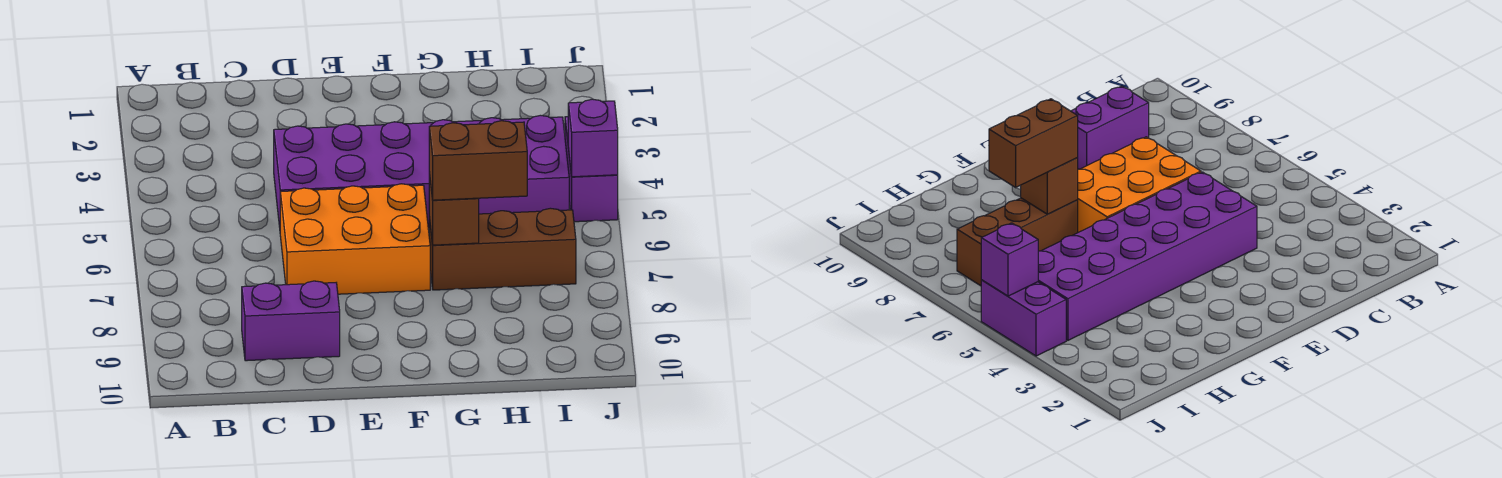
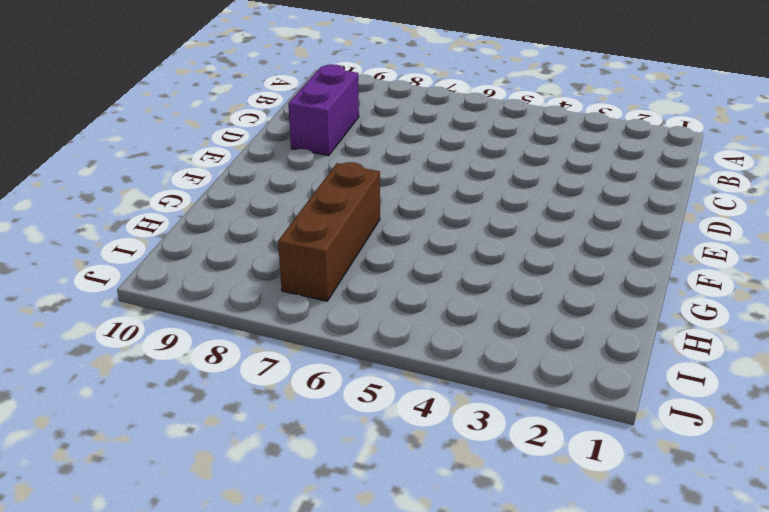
none -> purple 2x6 brick [274,115,569,228]
none -> orange 2x3 brick [280,184,430,294]

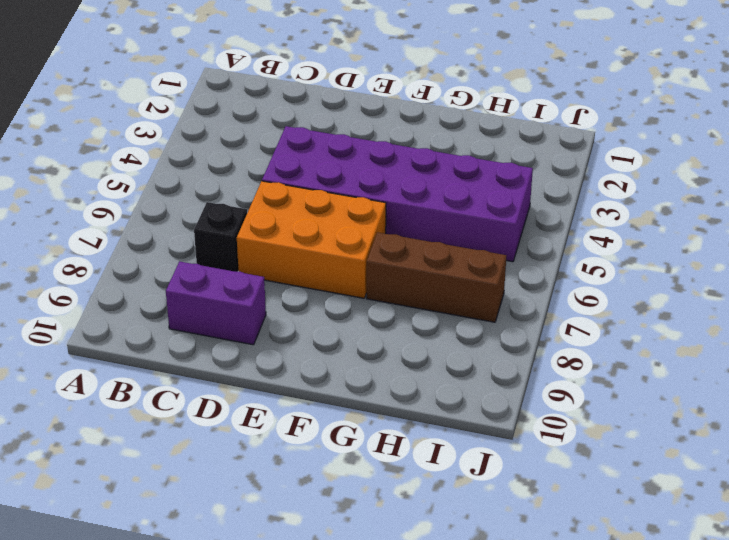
black 1x1 brick [194,202,247,272] -> none
none -> purple 1x2 brick [565,117,618,222]
none -> brown 1x1 brick [429,173,479,245]

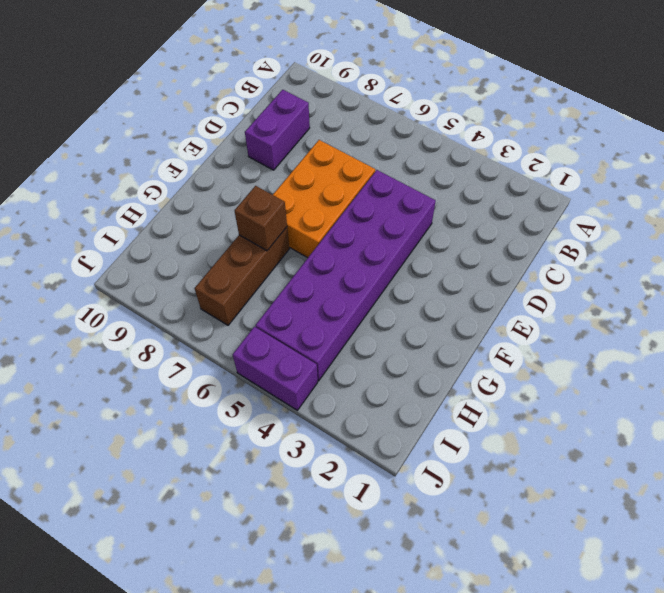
none -> purple 1x1 brick [568,99,618,177]
none -> brown 1x2 brick [429,121,527,200]

